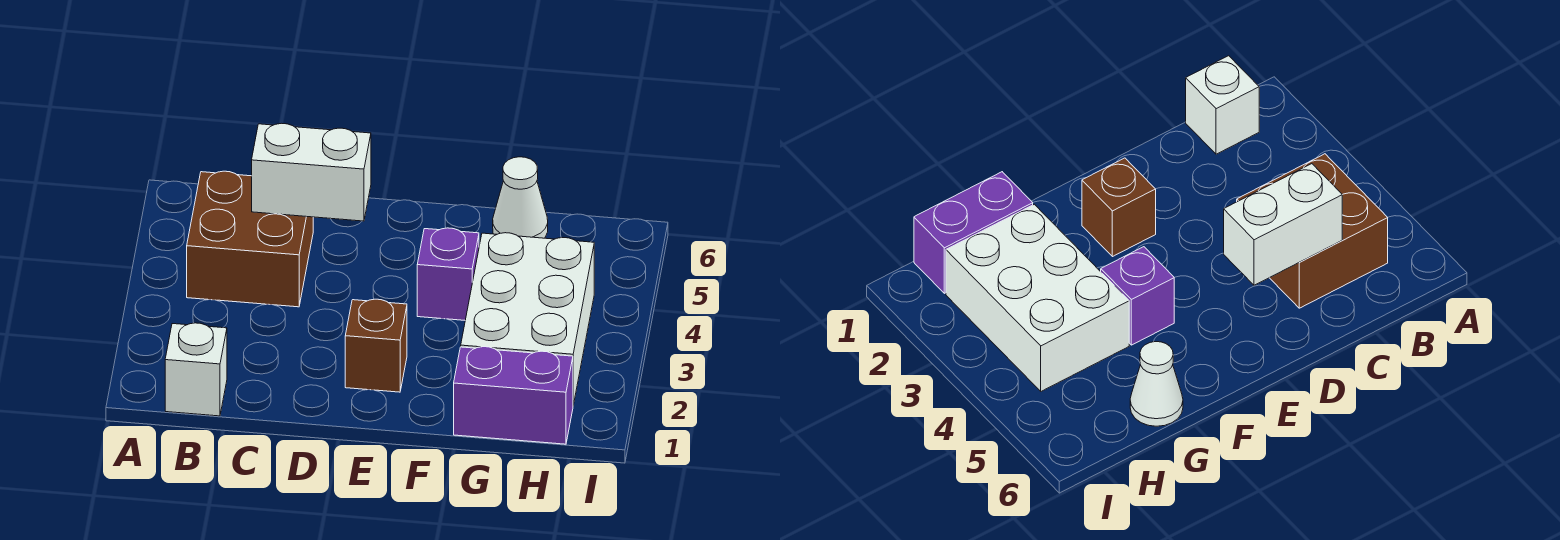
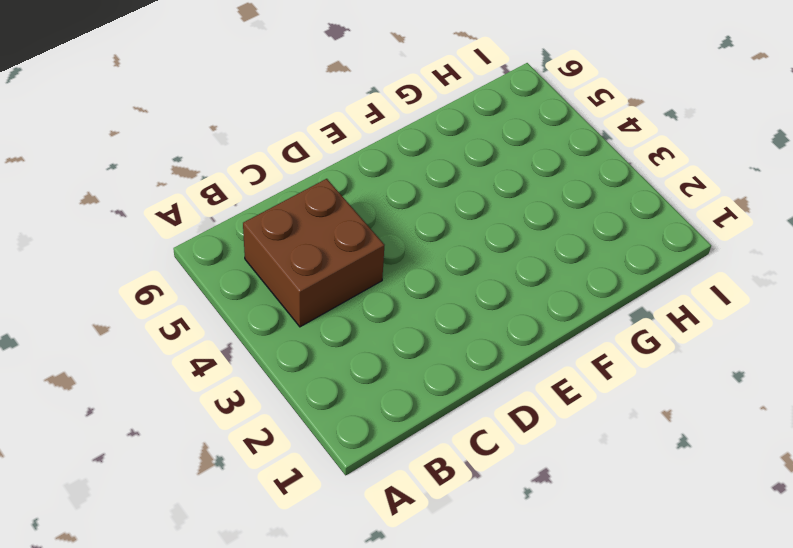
none -> white 1x1 brick [165,323,227,416]
none -> brown 1x1 brick [345,299,407,392]

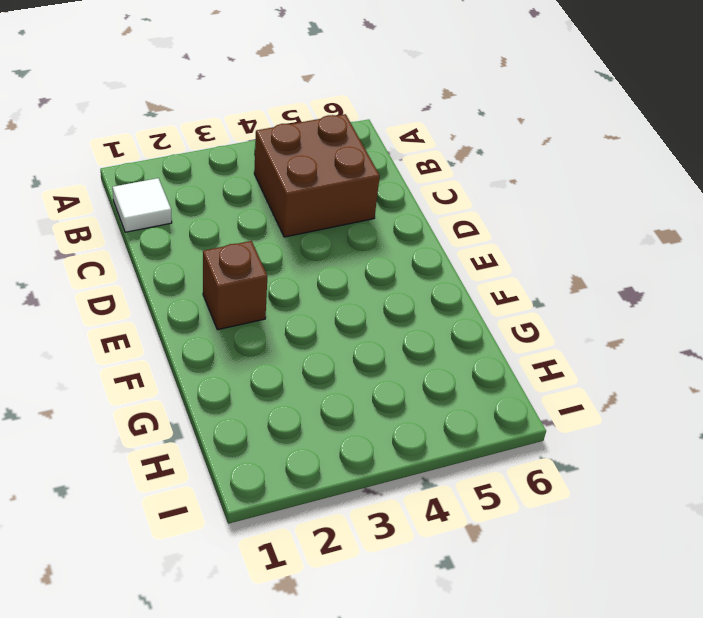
white 1x1 tile [113,178,172,232] -> white 1x1 brick [165,323,227,416]
none -> purple 1x1 brick [417,228,479,320]
none -> purple 1x2 brick [454,347,573,444]

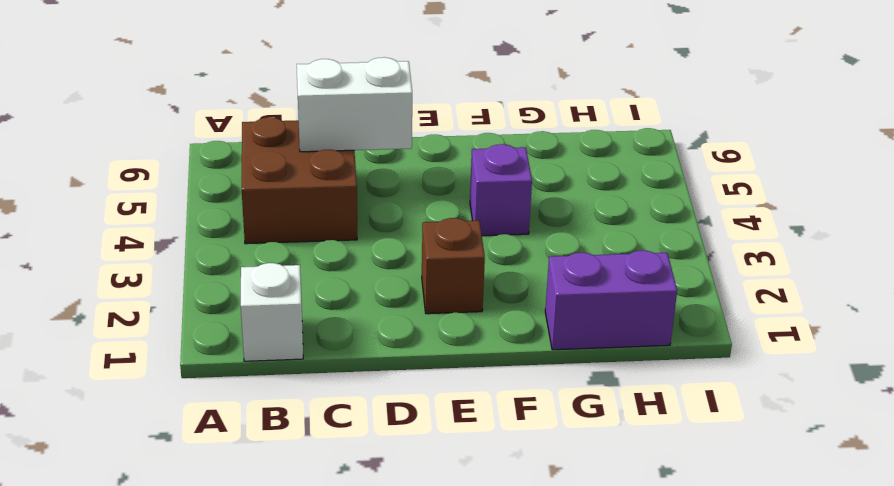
none -> white 2x3 brick [461,233,594,405]
none -> white 1x1 cone [493,157,548,238]

